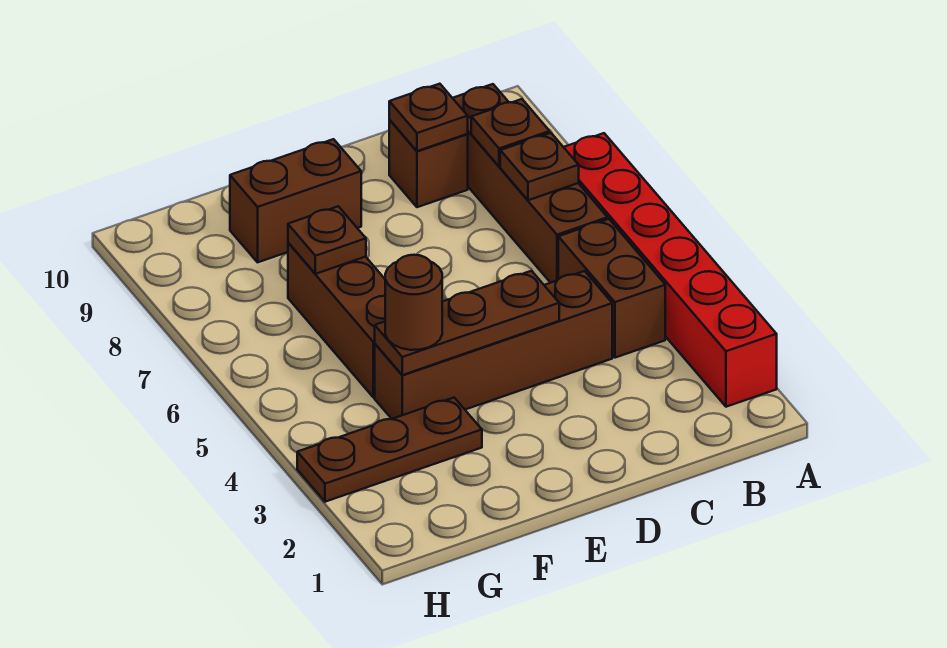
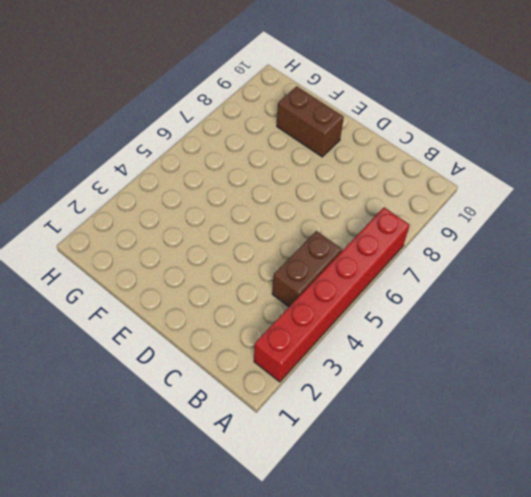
none -> brown 1x4 brick [453,84,608,283]
none -> brown 1x4 brick [375,271,612,419]
none -> brown 1x1 brick [389,120,468,207]

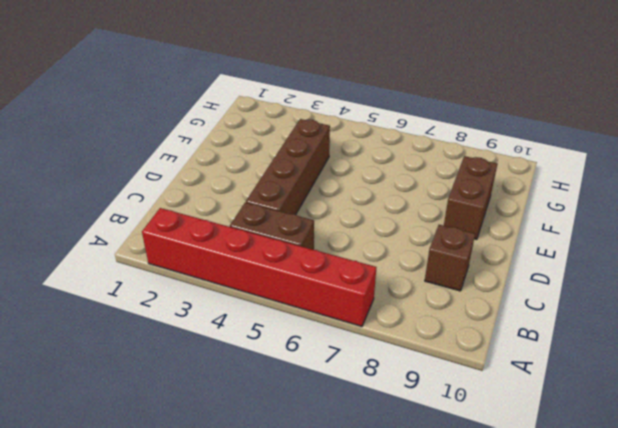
none -> brown 1x4 brick [453,84,608,283]
none -> brown 1x3 plate [297,398,482,502]
none -> brown 1x3 brick [288,243,385,397]

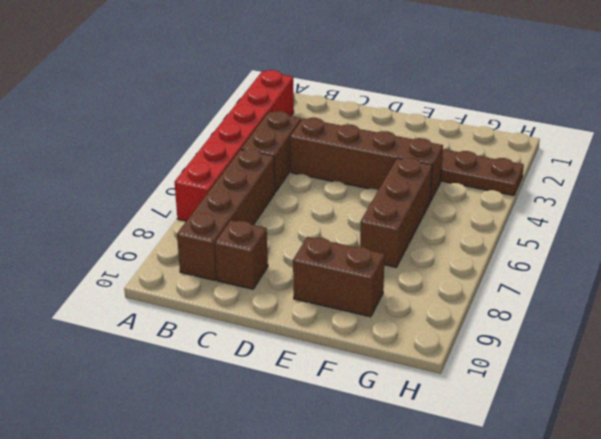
none -> brown 1x1 plate [500,133,579,200]
none -> brown 1x1 plate [471,99,550,167]
none -> brown 1x1 plate [389,84,468,151]

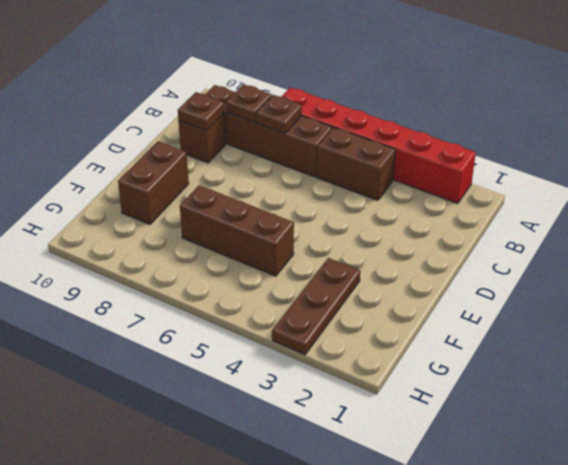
none -> brown 1x4 brick [375,271,612,419]
none -> brown 1x3 plate [375,271,559,375]
none -> brown 1x1 plate [288,206,366,274]

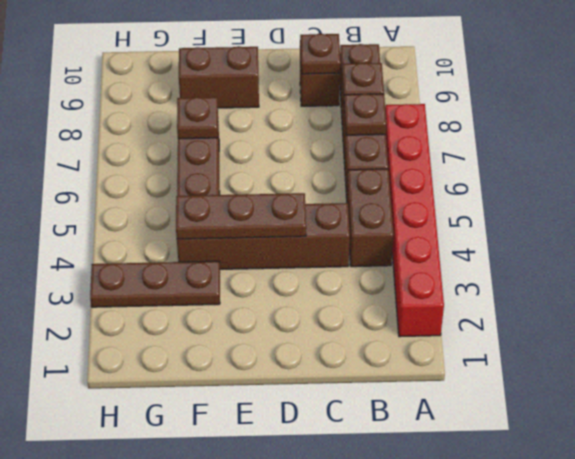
none -> brown 1x1 round brick [385,255,442,350]

